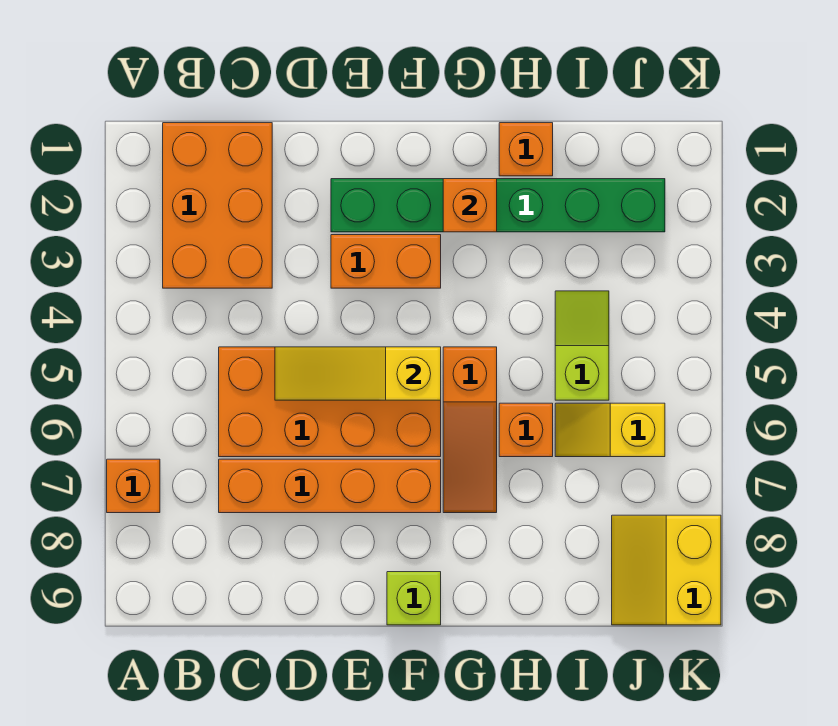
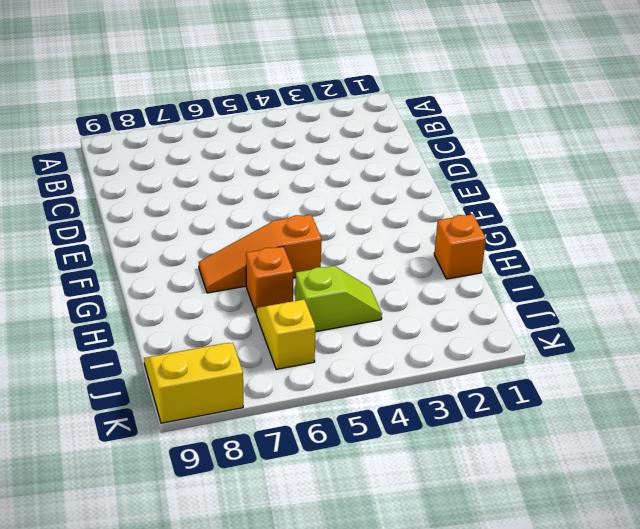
none -> orange 1x1 brick [107,459,160,513]
none -> orange 2x3 brick [163,123,272,288]
none -> orange 2x4 brick [219,347,441,457]

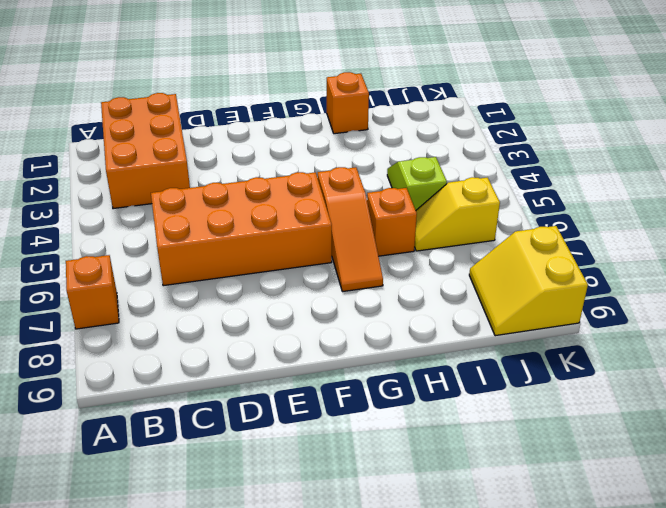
none -> orange 1x4 brick [219,459,441,513]
none -> green 1x6 brick [331,179,665,232]
none -> orange 1x2 brick [331,235,441,288]

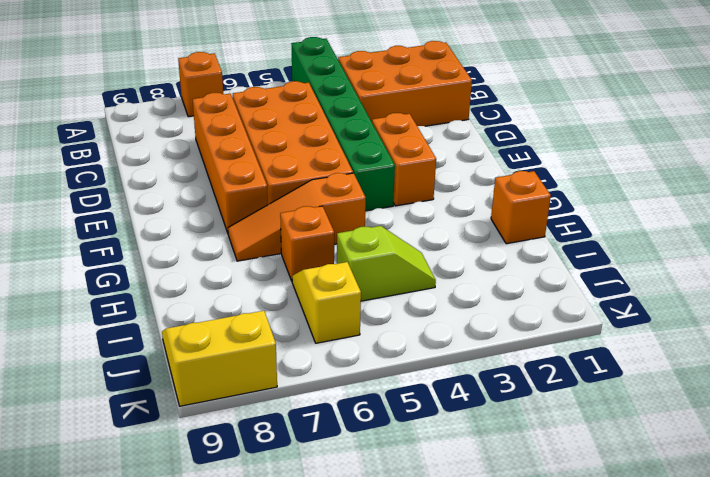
green 1x6 brick [291,37,395,211] -> green 1x6 brick moved to [331,179,665,232]
none -> lime 1x1 brick [387,572,441,625]
none -> yellow 1x3 slope [275,347,441,400]
none -> orange 1x1 brick [443,179,497,232]

